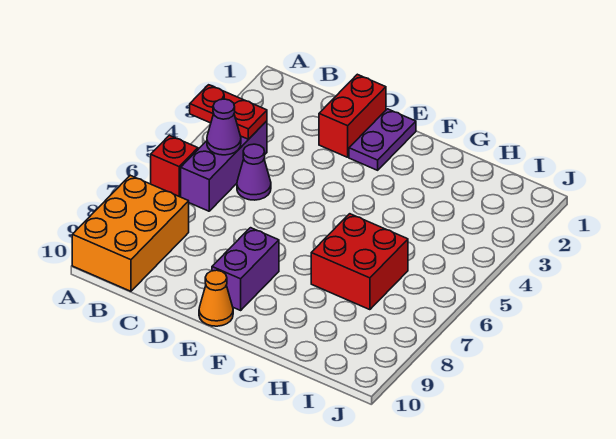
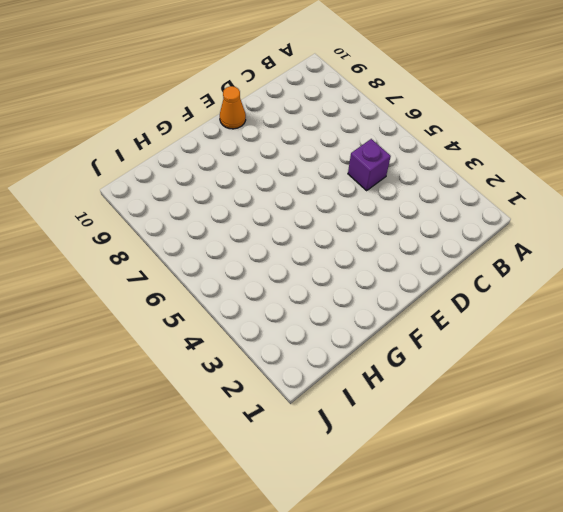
purple 1x1 brick [348,139,391,190] -> purple 1x1 cone [237,144,271,200]
none -> red 1x1 brick [151,135,198,197]
none -> orange 2x3 brick [72,175,189,291]

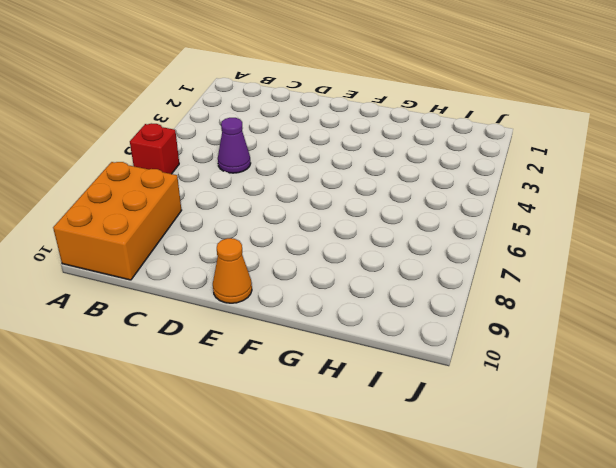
none -> purple 1x3 brick [181,121,267,211]
none -> red 1x2 brick [319,74,386,157]

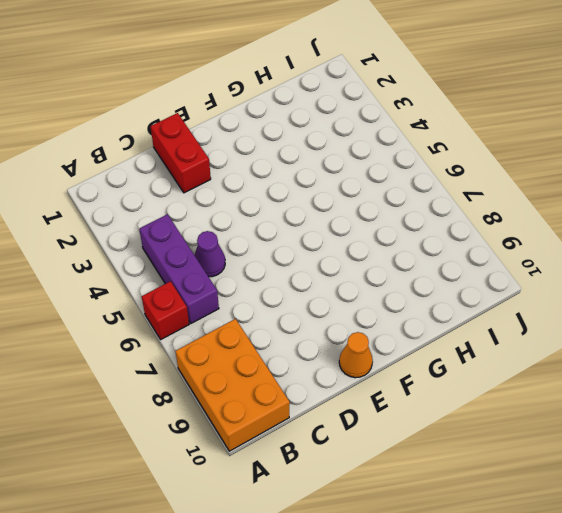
none -> purple 1x2 plate [349,109,416,170]
none -> purple 1x2 brick [212,228,279,310]

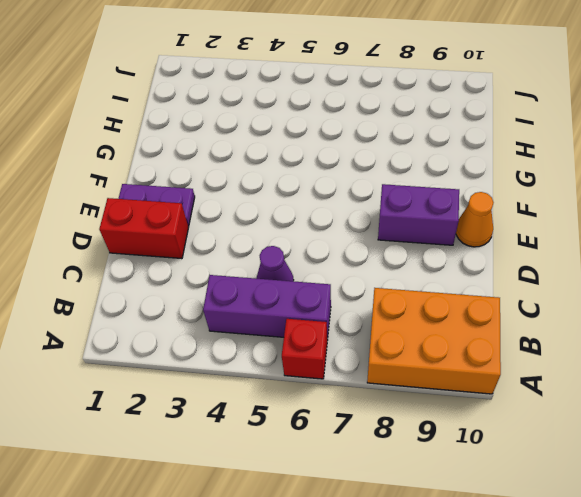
none -> red 2x2 brick [311,214,408,310]
none -> red 1x2 plate [190,85,267,139]

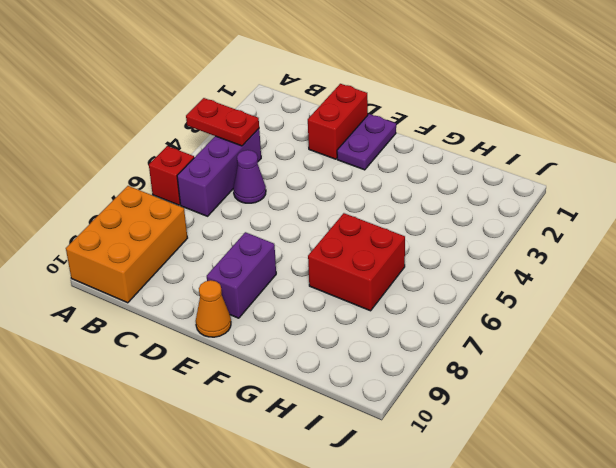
none -> purple 1x1 cone [207,99,241,155]

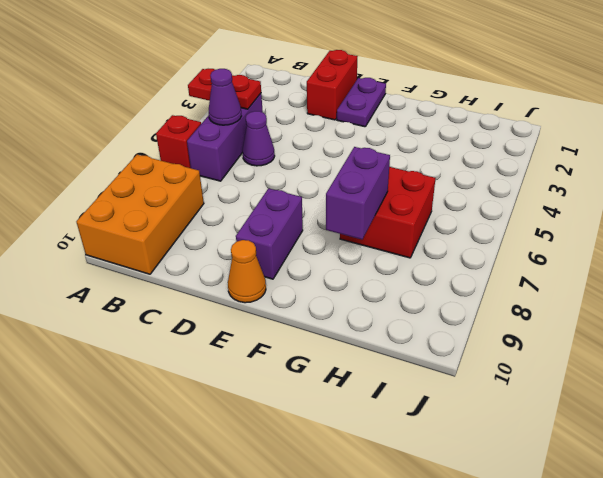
purple 1x2 brick [326,147,390,239] -> none

